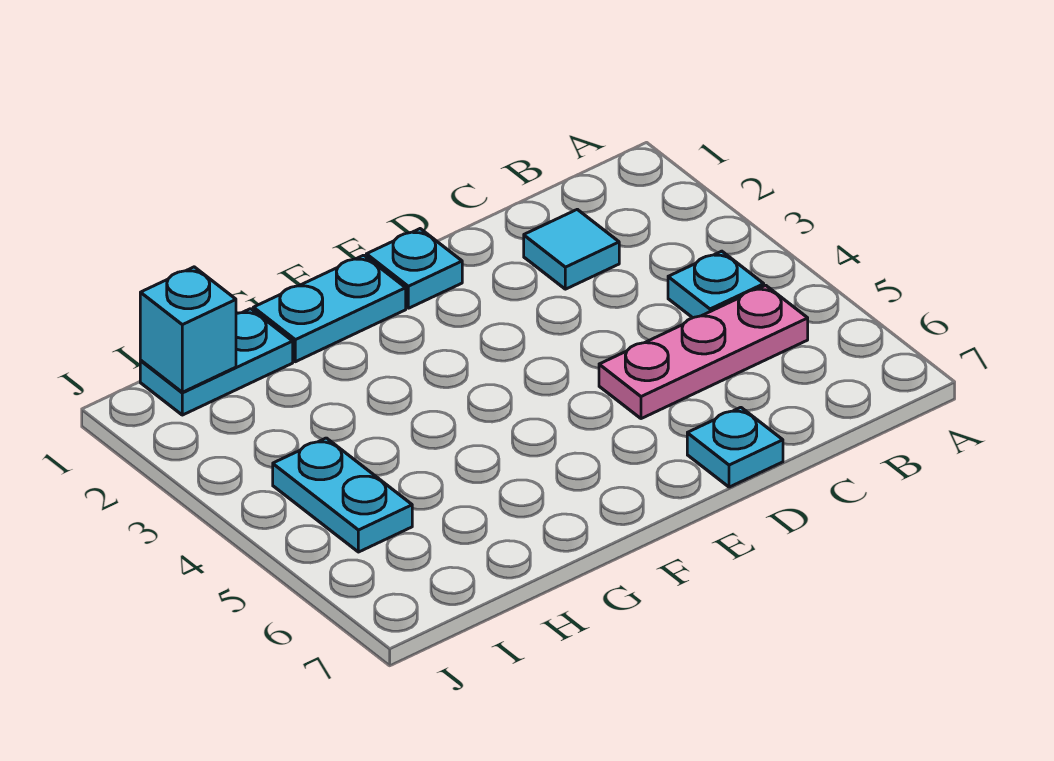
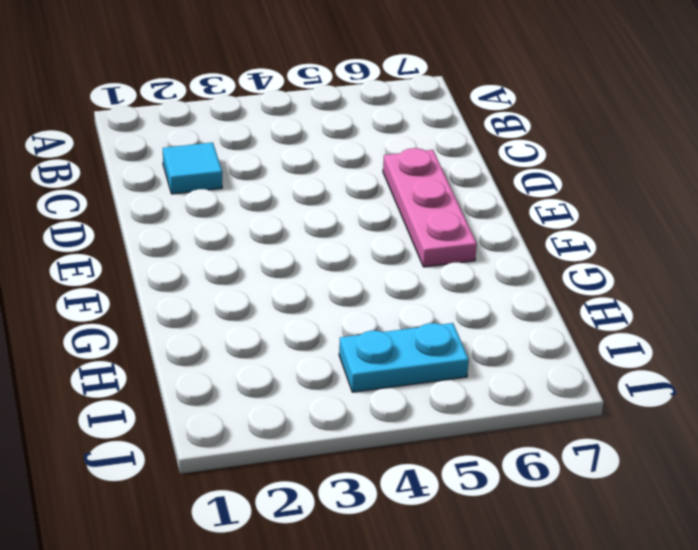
pink 1x3 plate [383,148,477,267] -> pink 1x3 plate moved to [599,286,808,419]
none -> cyan 1x1 plate [668,251,764,318]
none -> cyan 1x1 plate [687,407,783,487]

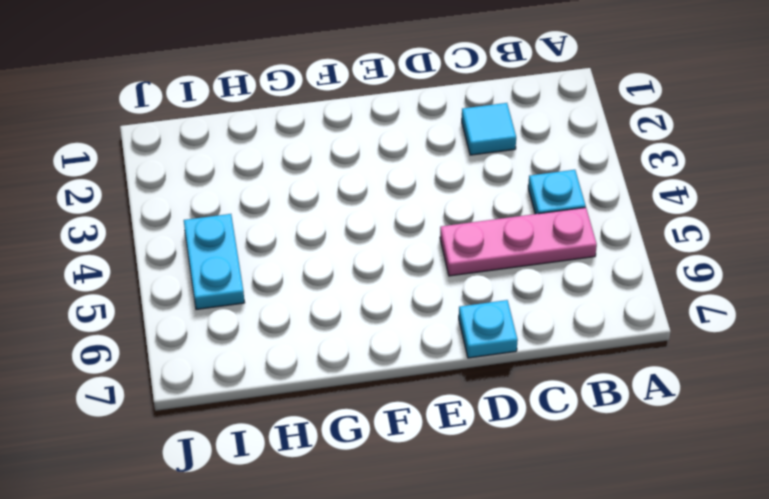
none -> cyan 1x1 plate [366,229,462,308]
none -> cyan 1x2 plate [253,255,406,362]

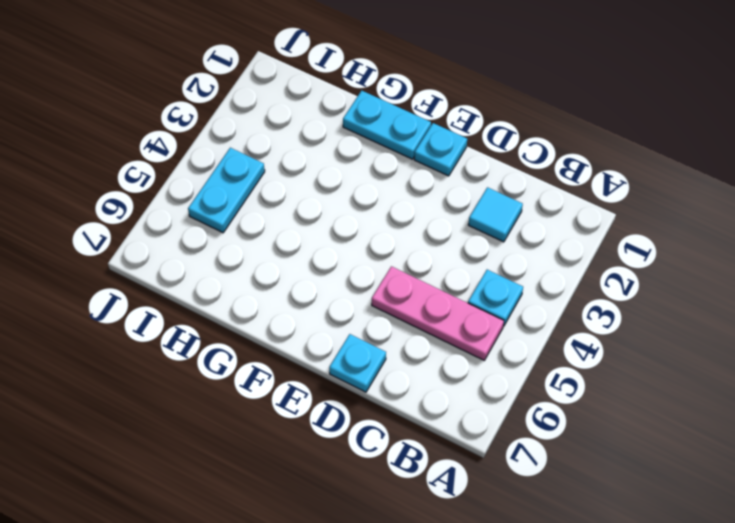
none -> cyan 1x2 plate [140,309,293,415]
none -> cyan 1x1 brick [140,267,236,392]

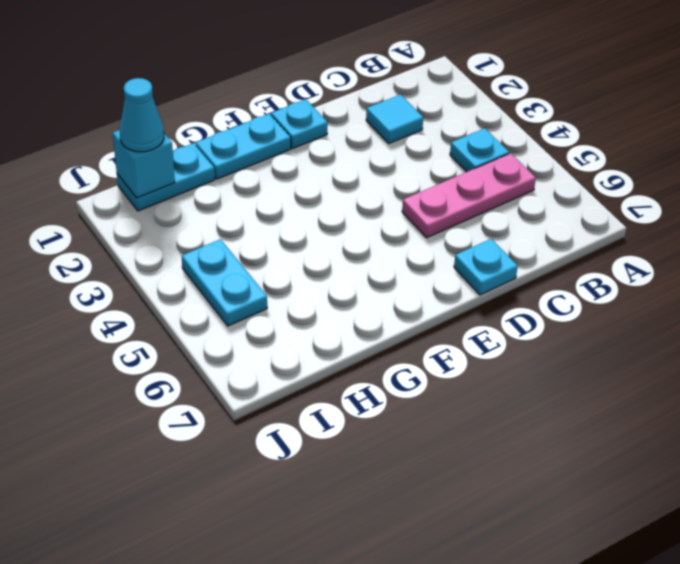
cyan 1x1 cone [120,78,164,152] -> none

